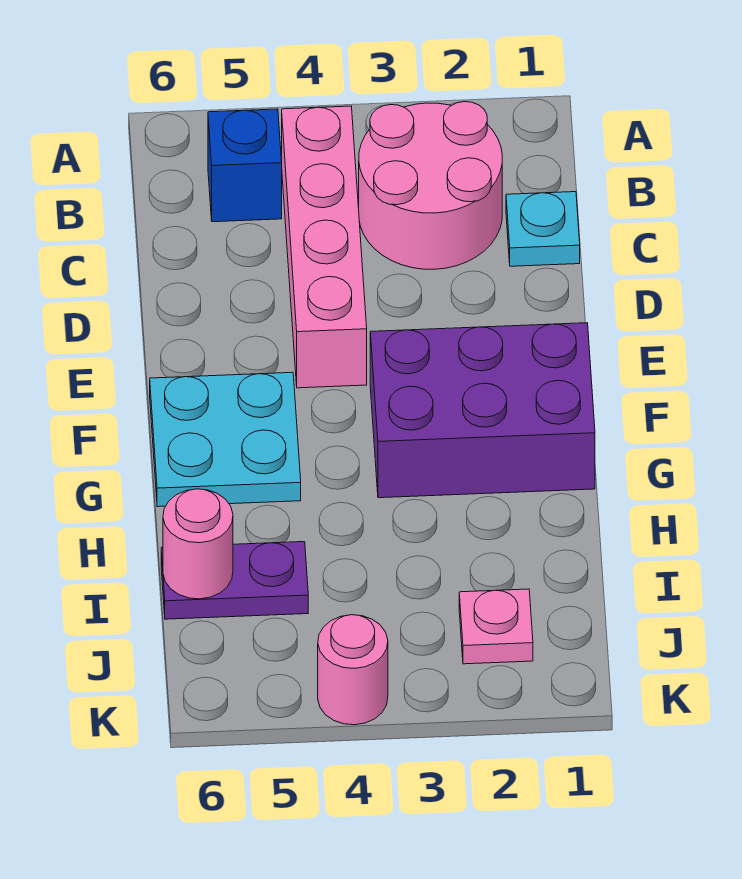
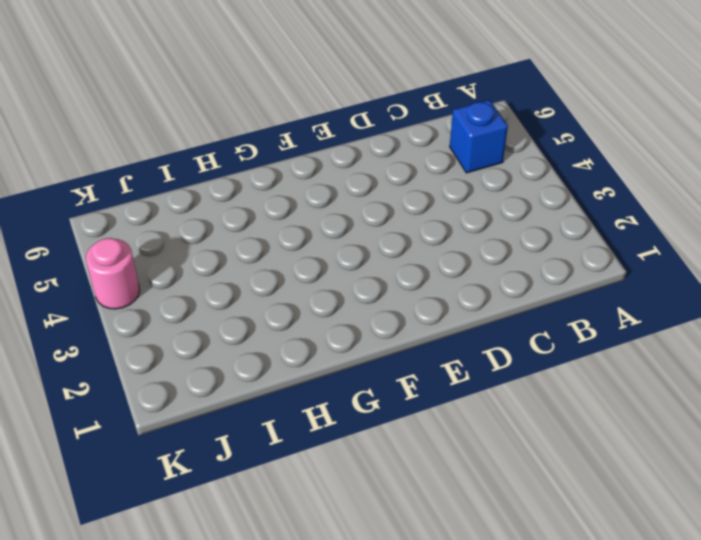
none -> pink 2x2 round brick [359,102,502,269]
none -> pink 1x4 brick [282,106,367,388]

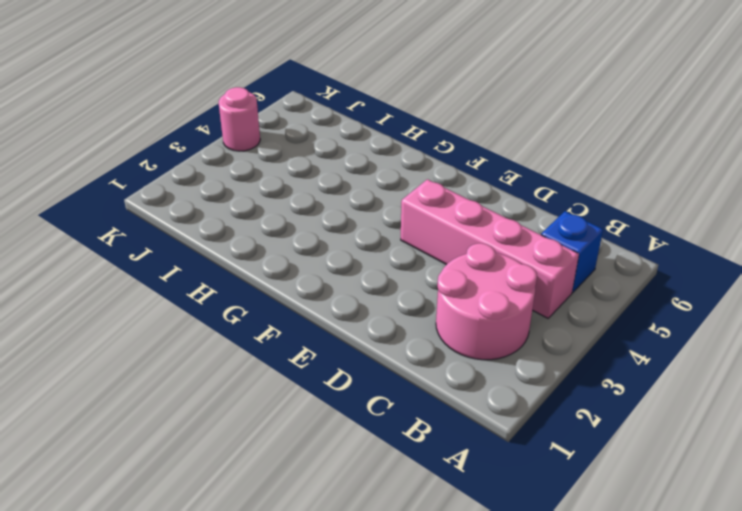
none -> cyan 1x1 plate [506,192,580,266]
none -> purple 2x3 brick [370,323,595,498]

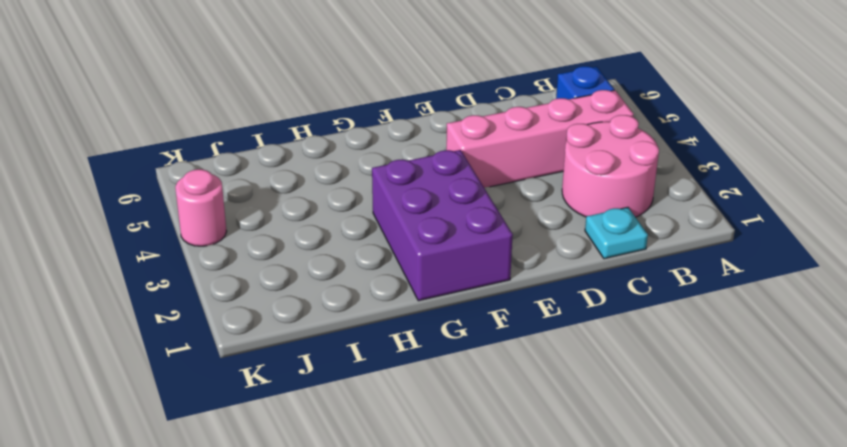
none -> cyan 2x2 plate [150,372,301,507]
none -> purple 1x2 plate [161,542,308,619]

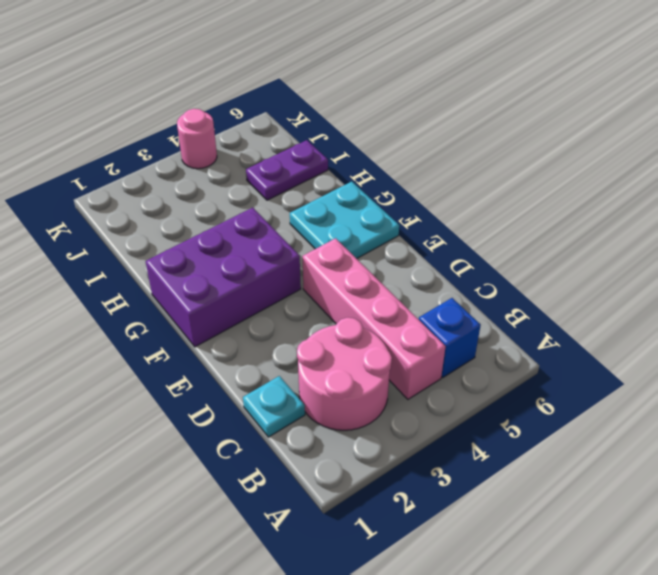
none -> pink 1x1 plate [459,589,533,664]
none -> pink 1x1 round brick [163,489,233,599]

